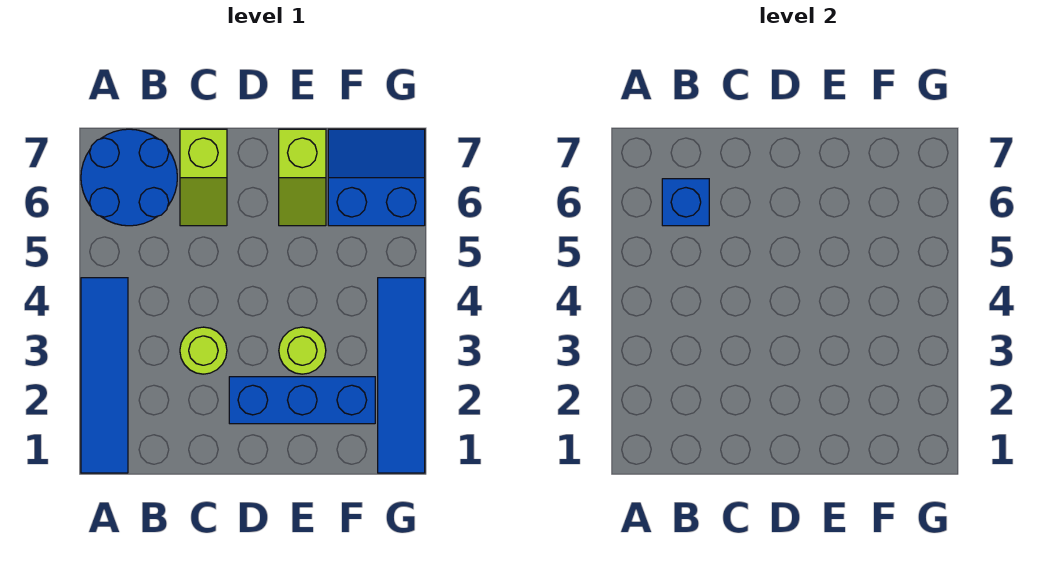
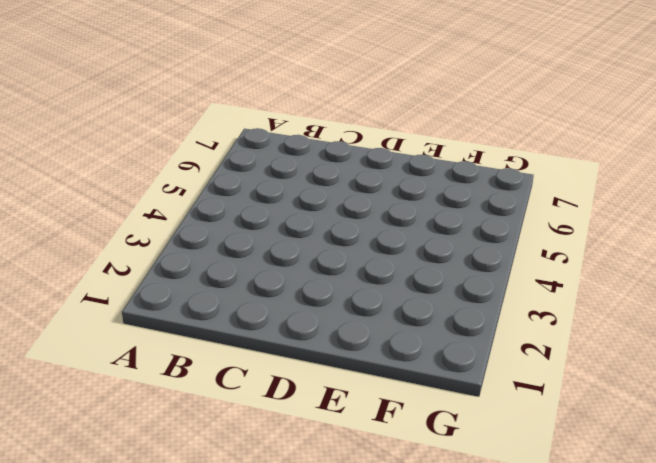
none -> blue 1x4 tile [81,278,128,473]
none -> blue 2x2 round brick [81,129,177,226]

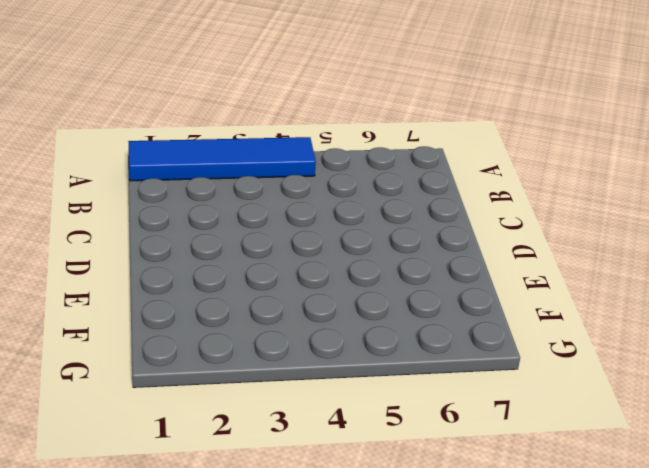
none -> blue 2x2 round brick [81,129,177,226]
none -> lime 1x1 round brick [180,327,227,374]

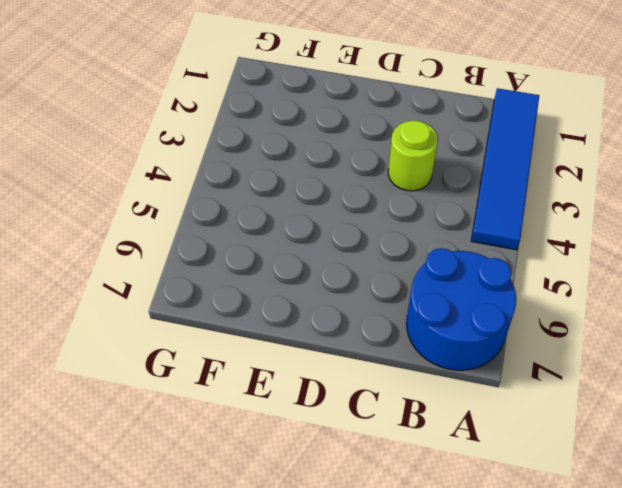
none -> lime 1x2 slope [180,129,227,226]
none -> blue 1x3 brick [229,377,375,424]

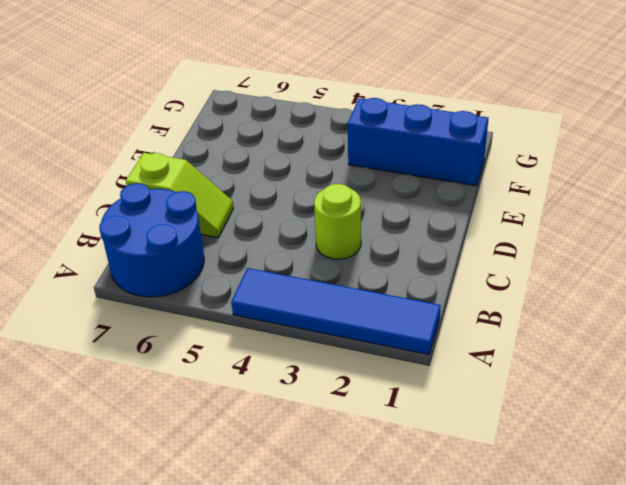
blue 1x3 brick [348,98,488,186] -> blue 1x3 brick turned to [229,377,375,424]
none -> lime 1x1 round brick [279,327,326,374]
none -> lime 1x2 slope [279,129,326,226]

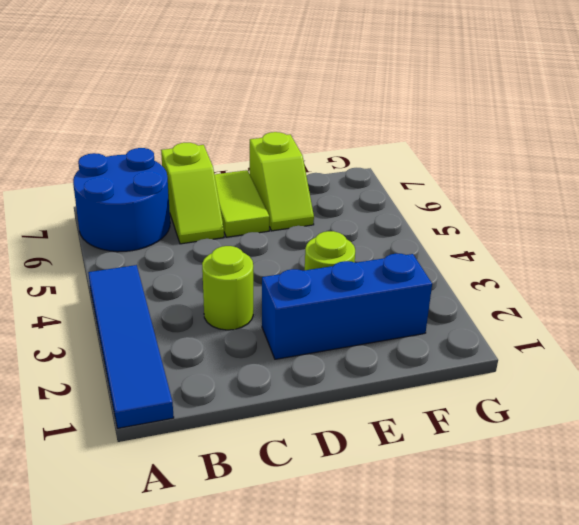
lime 1x2 tile [214,170,269,237] -> none
none -> blue 2x2 slope [328,129,425,226]
none -> blue 1x4 tile [378,278,425,473]

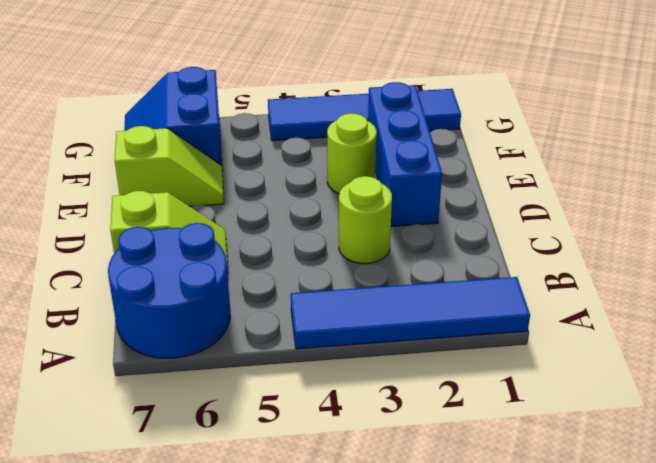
none -> blue 1x1 brick [662,179,709,226]

